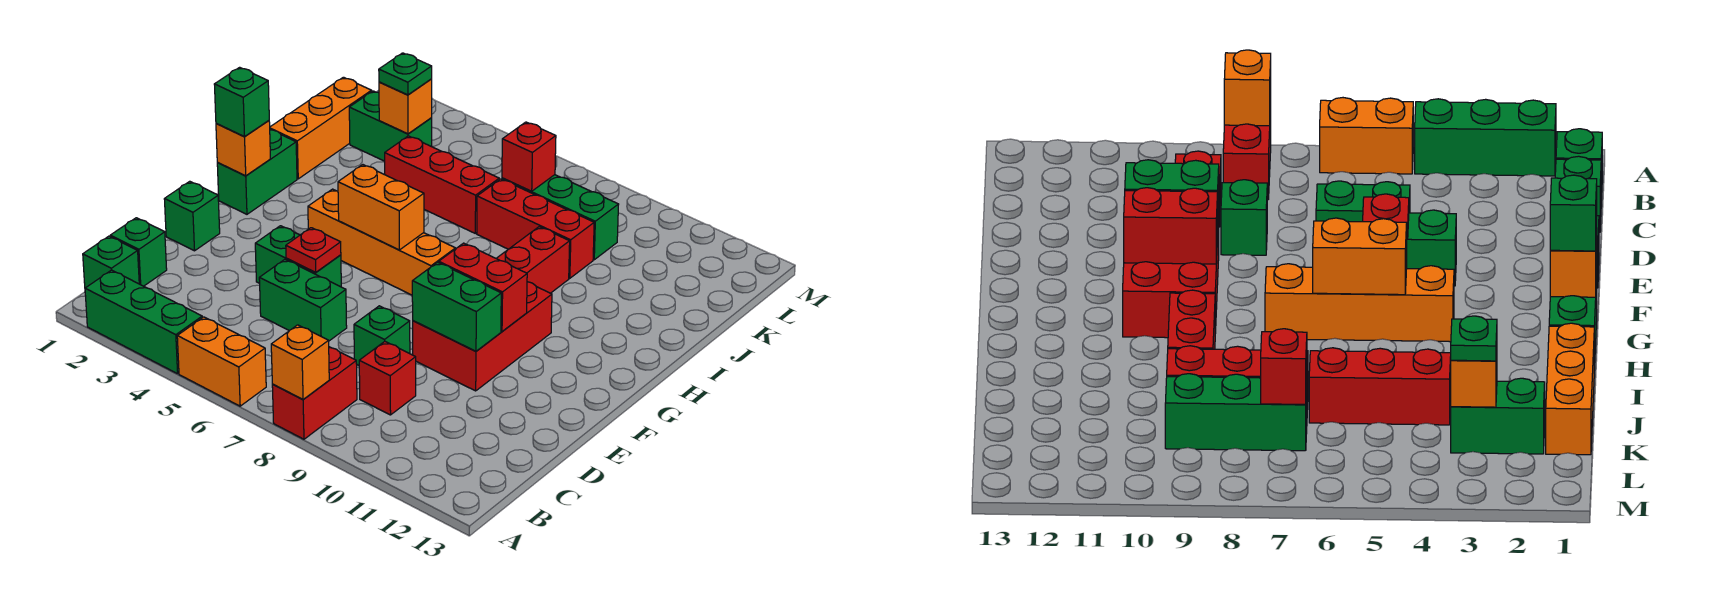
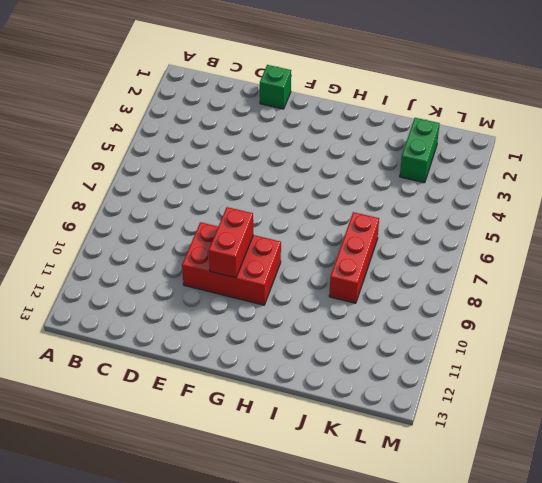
none -> green 1x3 brick [85,270,202,374]
none -> orange 1x2 brick [177,317,266,406]
none -> red 1x2 brick [272,347,357,439]

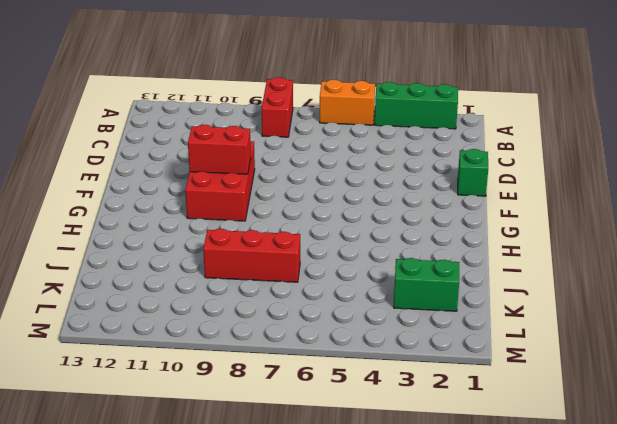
none -> green 1x1 brick [83,236,139,288]
none -> green 1x1 brick [110,218,167,286]
none -> red 1x1 brick [359,342,416,415]

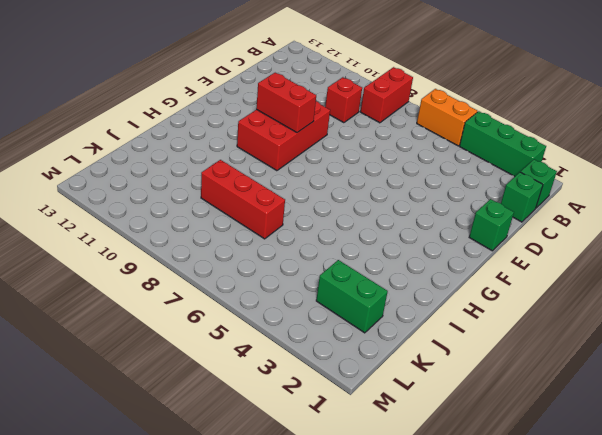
none -> green 1x2 brick [259,260,347,341]
none -> green 1x1 brick [354,306,410,365]
none -> green 1x2 brick [255,226,341,287]

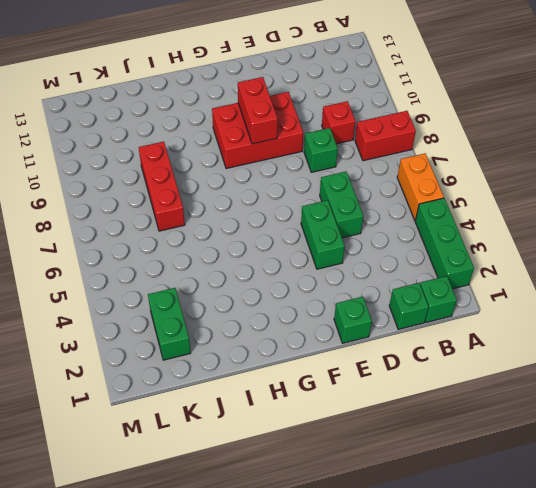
none -> green 1x2 brick [217,130,297,214]
none -> orange 1x4 brick [308,189,455,295]
none -> red 1x2 brick [496,227,570,293]

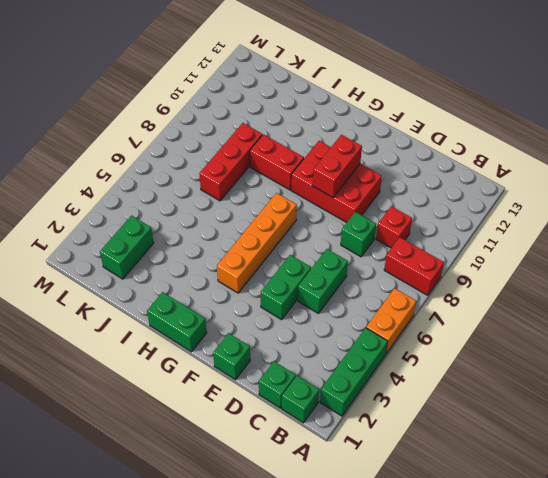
none -> orange 1x3 brick [270,77,372,179]
none -> red 1x3 brick [385,136,499,233]
none -> green 1x3 brick [502,175,619,260]

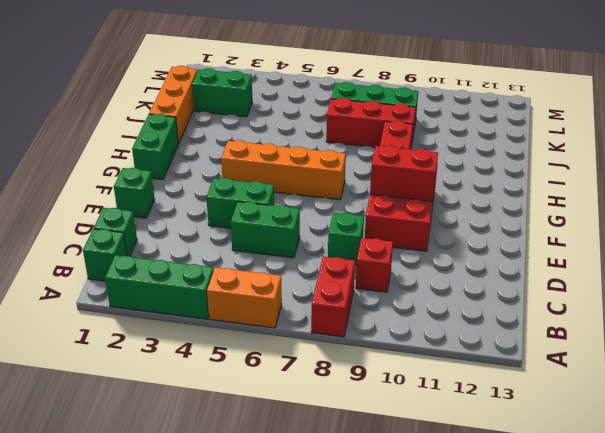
none -> red 1x3 brick [385,136,499,233]
none -> orange 1x1 brick [271,325,329,399]
none -> red 1x1 plate [286,228,341,272]

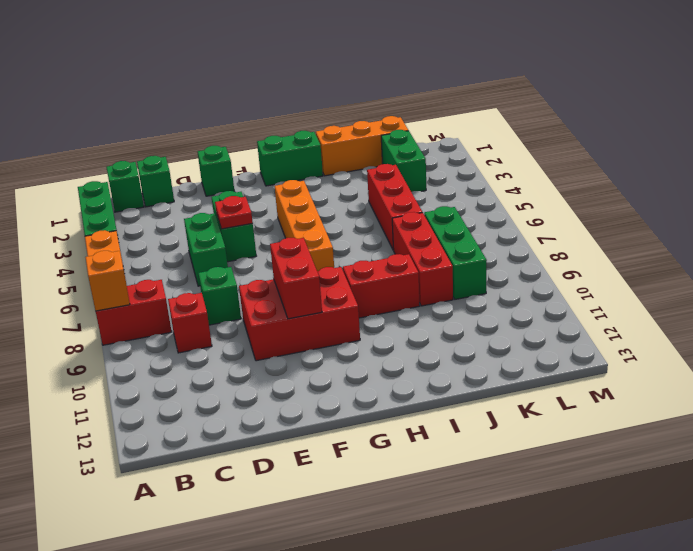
none -> green 1x2 brick [412,262,501,351]
none -> orange 1x1 brick [216,121,270,176]
none -> orange 1x2 brick [338,165,424,250]

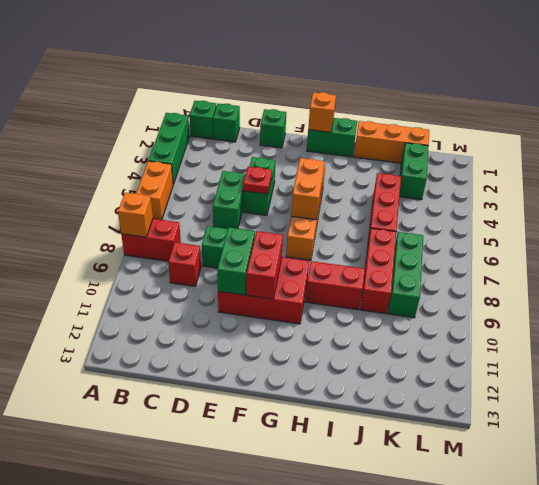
none -> orange 1x1 brick [379,79,432,134]
none -> red 1x1 brick [502,122,556,191]
none -> green 1x1 brick [214,67,269,137]

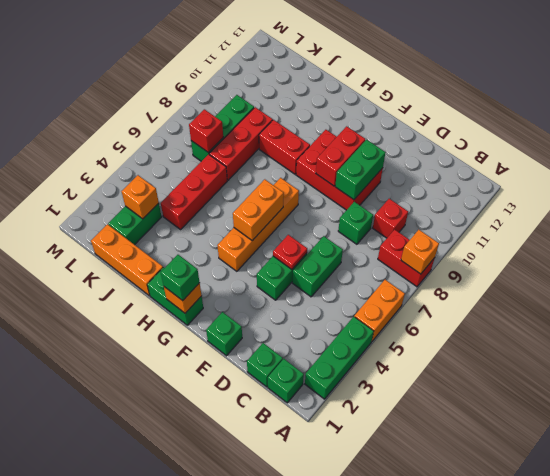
none -> green 1x1 plate [379,53,432,95]

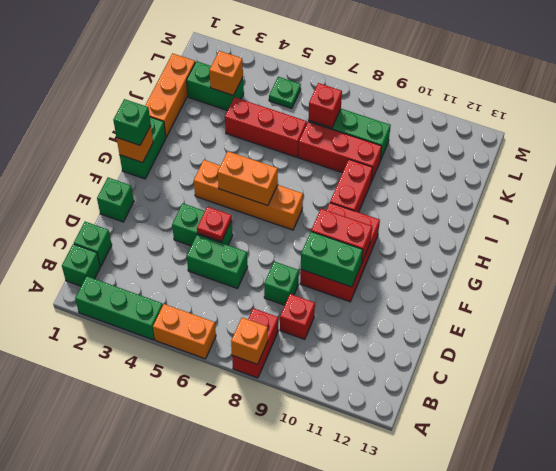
green 1x1 plate [269,77,301,108] -> green 1x1 plate moved to [379,53,432,95]

